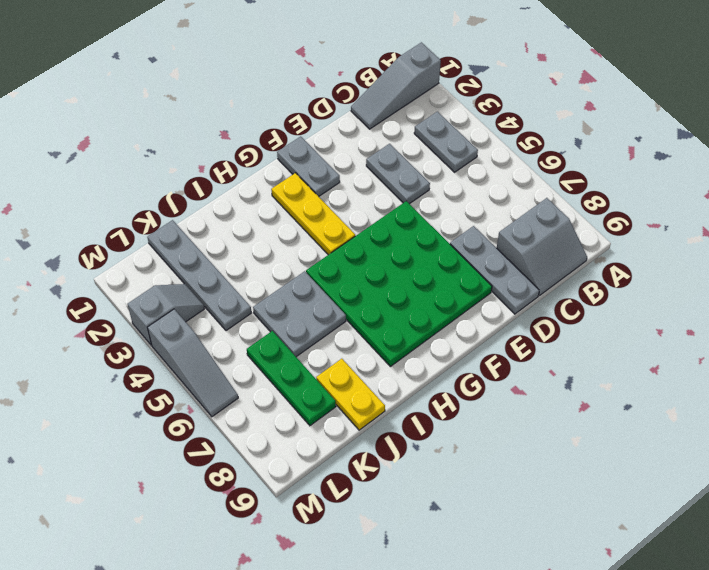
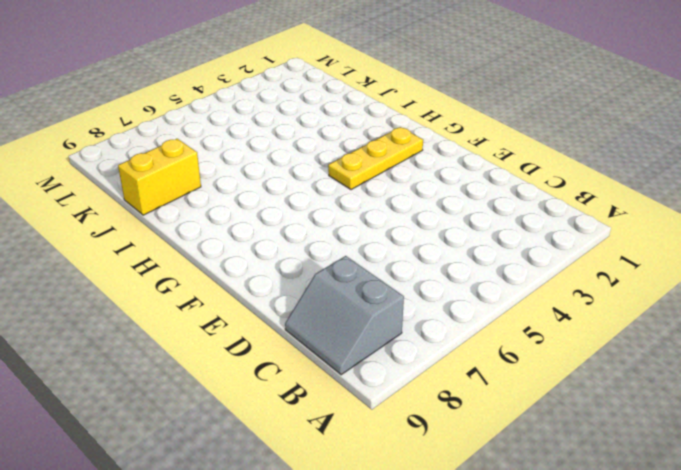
yellow 1x2 brick [118,139,201,215] -> yellow 1x2 plate [316,359,385,430]
none -> grey 1x3 slope [351,42,441,129]
none -> grey 1x2 plate [414,112,478,172]
none -> grey 1x2 plate [366,144,430,204]

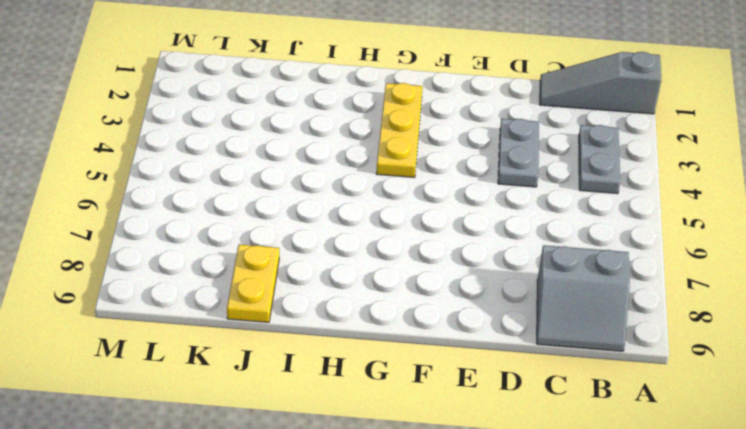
none -> grey 1x3 plate [450,226,539,314]
none -> green 4x4 plate [306,201,492,366]
none -> grey 1x2 plate [277,137,340,196]

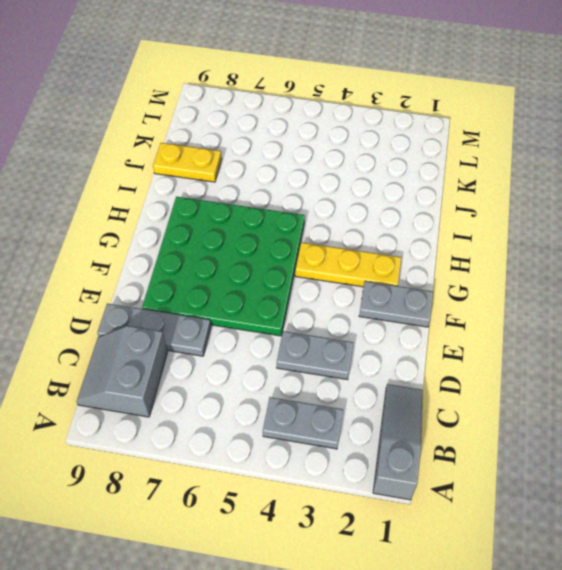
none -> grey 2x2 plate [253,271,346,357]
none -> grey 1x4 plate [147,220,251,331]
none -> green 1x3 plate [247,331,336,426]

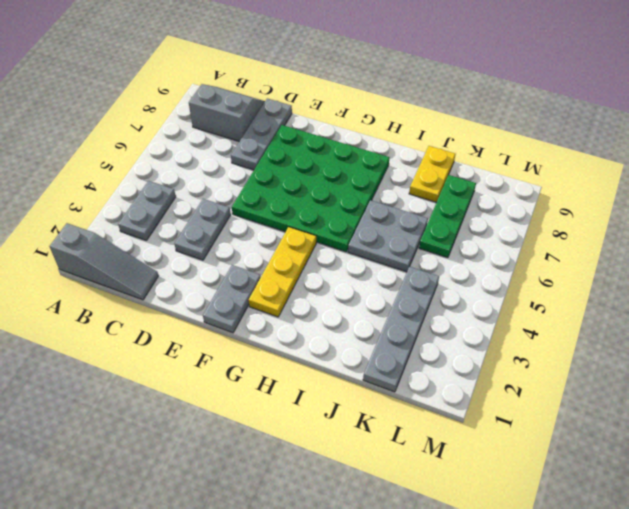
none -> grey 1x2 slope [128,284,205,345]
none -> grey 1x3 slope [147,309,238,417]

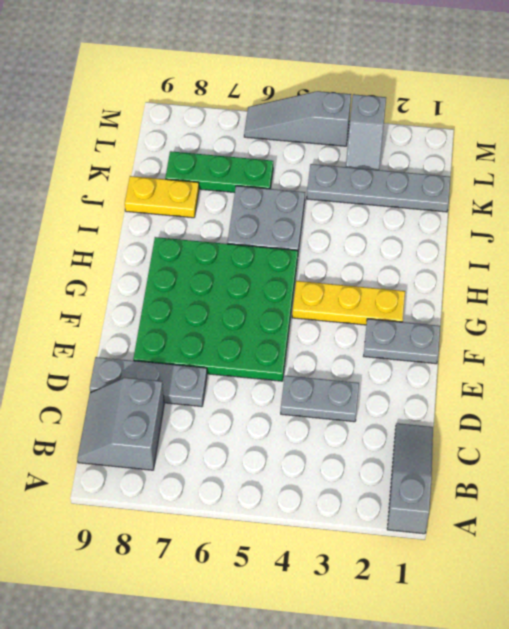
none -> grey 1x2 plate [414,112,478,172]

